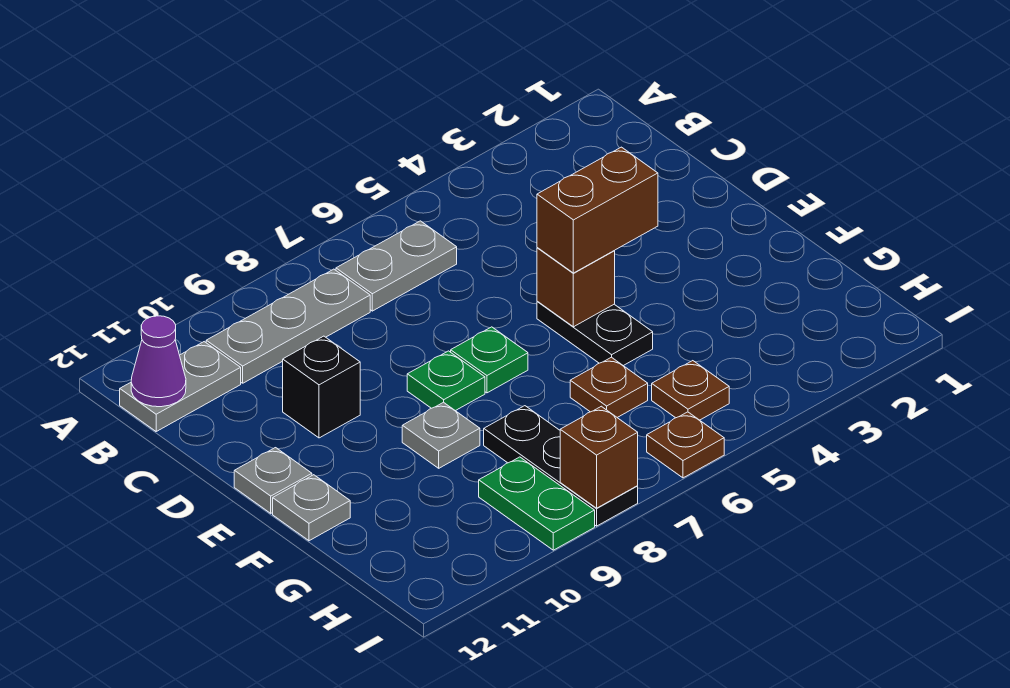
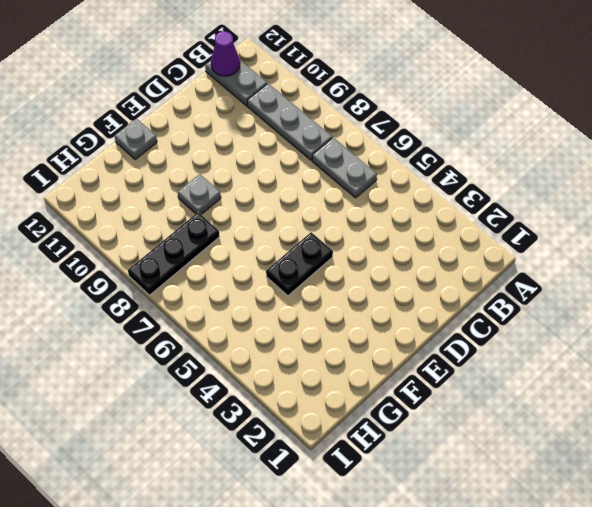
none -> black 1x1 brick [283,336,360,438]
none -> green 1x1 plate [451,327,528,393]
none -> green 1x1 plate [407,351,485,411]

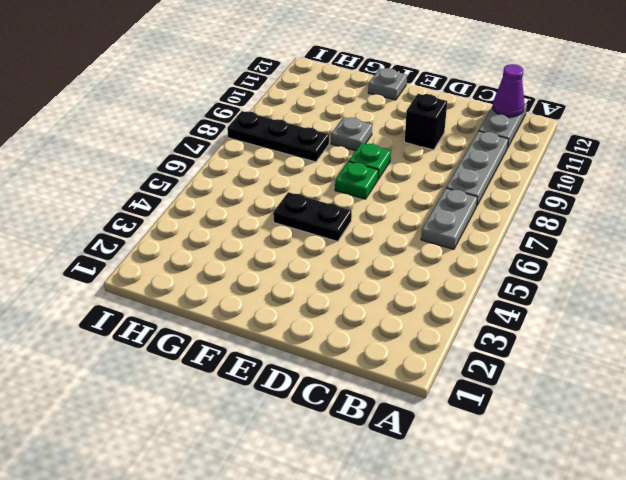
none -> grey 1x1 plate [234,448,312,513]
none -> brown 1x1 plate [570,357,648,417]
none -> brown 1x1 plate [652,361,729,420]

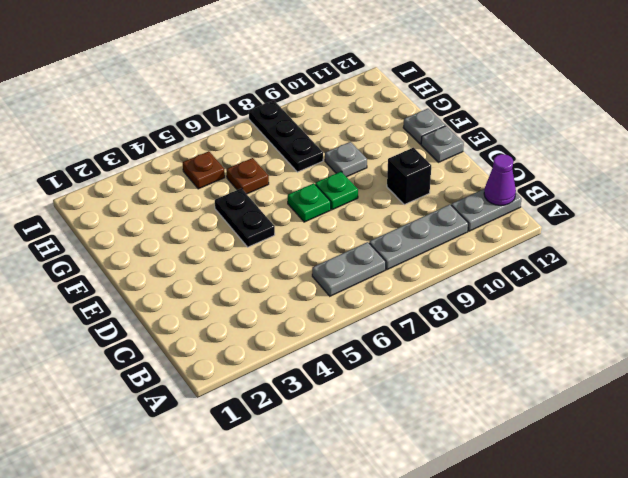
none -> green 1x2 plate [479,457,595,550]
none -> brown 1x1 plate [647,412,724,478]
none -> brown 1x1 brick [537,248,615,327]

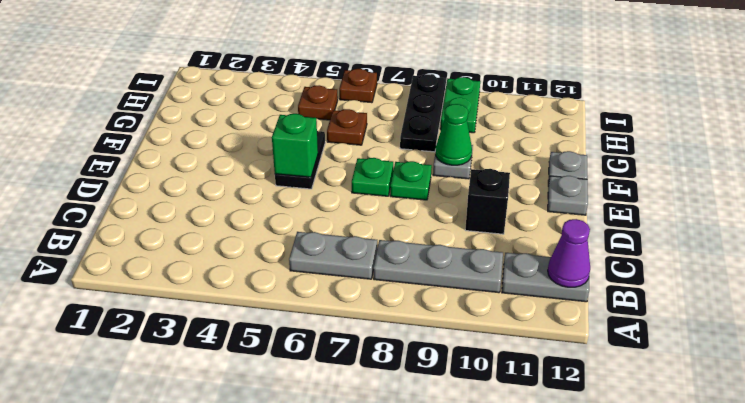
green 1x1 brick [272,114,318,177] -> brown 1x1 brick [537,248,615,327]
green 1x1 cone [436,104,472,165] -> none
none -> brown 1x1 brick [560,406,638,508]
none -> brown 1x2 brick [537,147,658,273]

